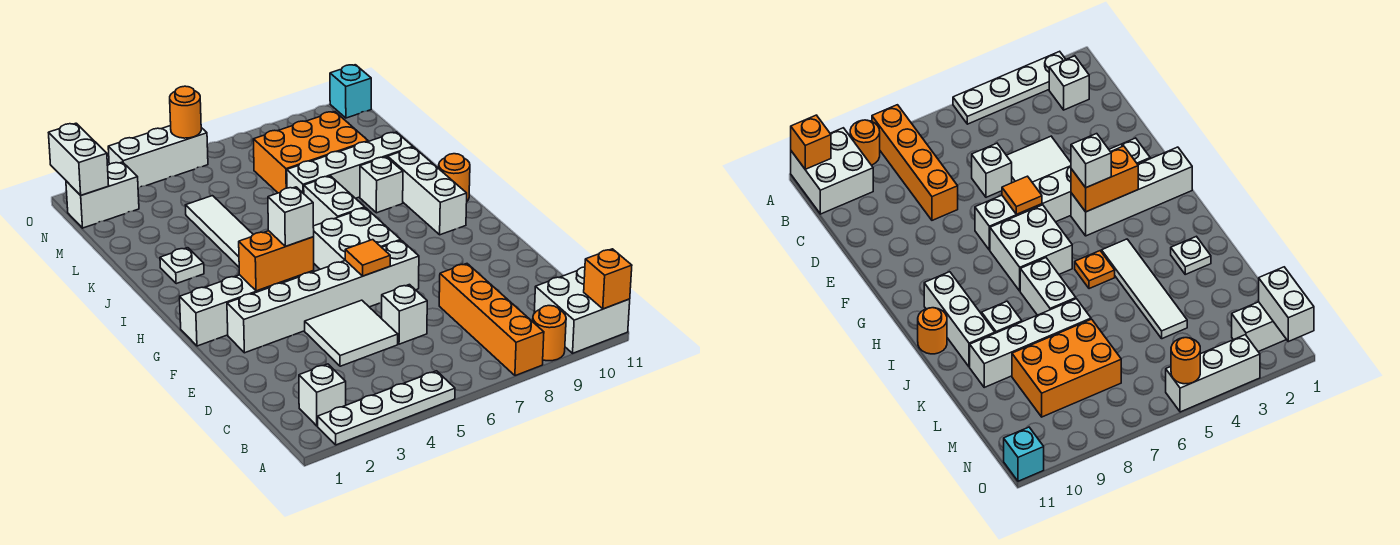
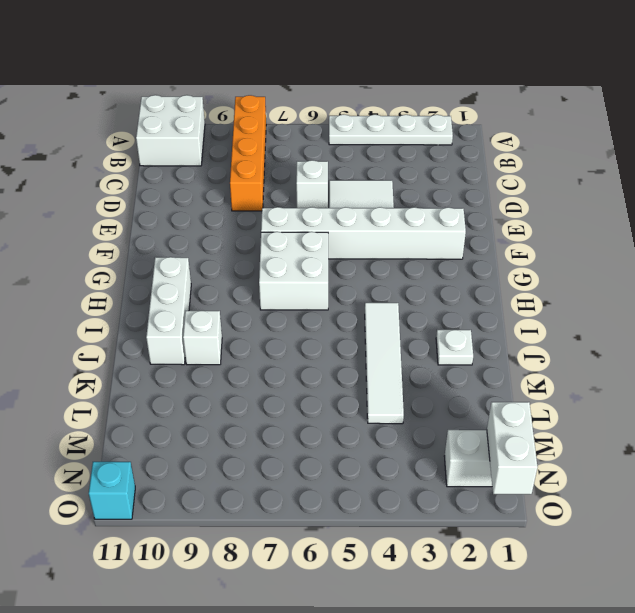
none -> orange 1x1 round brick [533,306,566,361]
none -> white 1x1 brick [299,364,346,426]
none -> white 1x4 brick [180,271,314,346]

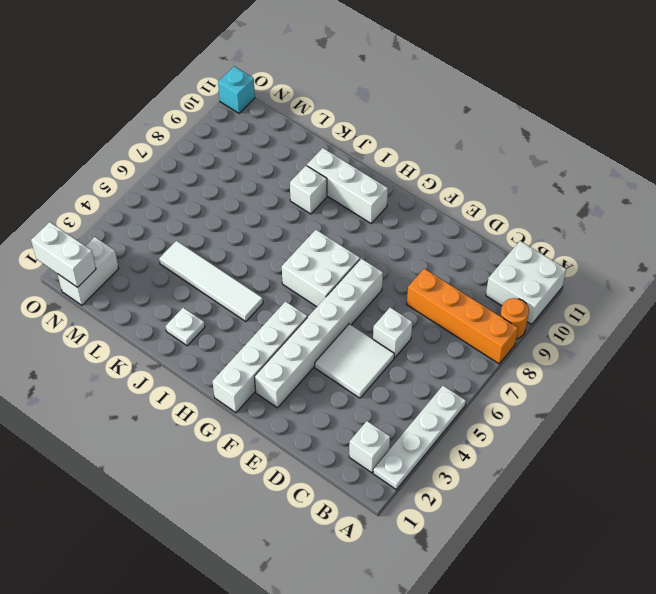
none -> orange 1x1 plate [1075,251,1115,289]
none -> white 1x2 brick [304,176,365,226]
none -> orange 1x1 round brick [439,154,470,201]

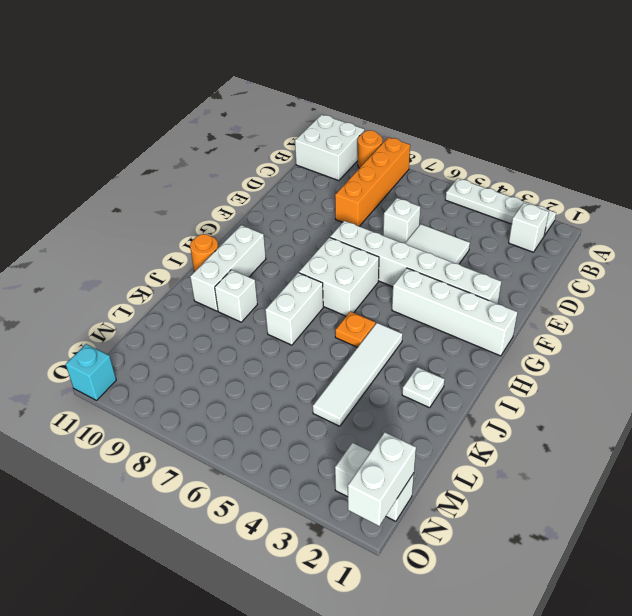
none -> white 1x4 brick [287,132,413,198]
none -> orange 2x3 brick [253,112,368,193]
none -> white 1x3 brick [108,126,208,188]

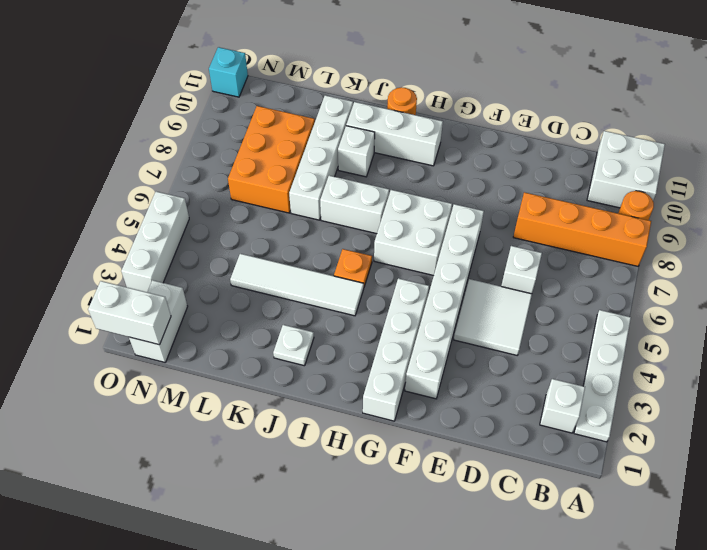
none -> orange 1x1 brick [584,249,632,309]
none -> orange 1x1 tile [345,240,390,276]
none -> orange 1x2 brick [239,231,314,291]

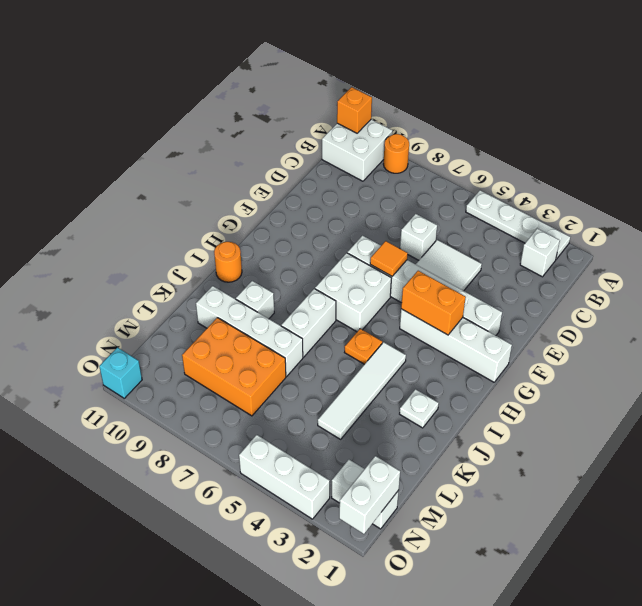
none -> orange 1x4 brick [439,264,544,376]
none -> white 1x3 brick [388,147,467,235]
none -> orange 1x1 round brick [170,86,201,138]

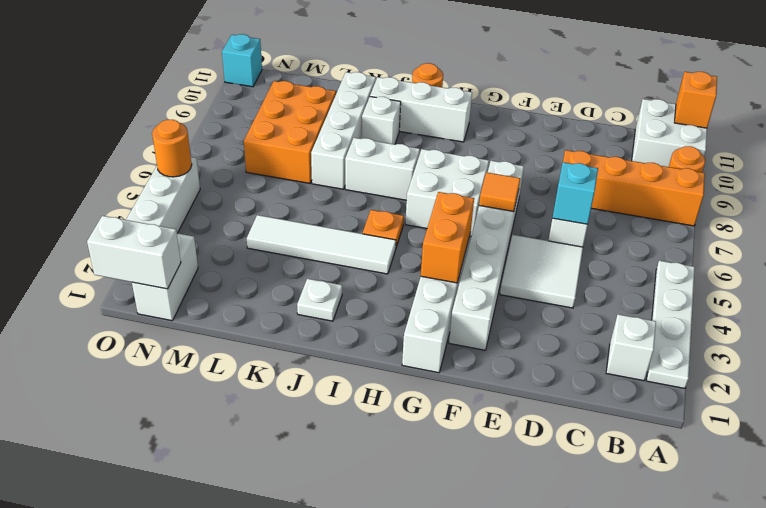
cyan 1x1 brick [553,162,598,225] -> none
none -> white 1x1 brick [268,187,314,246]

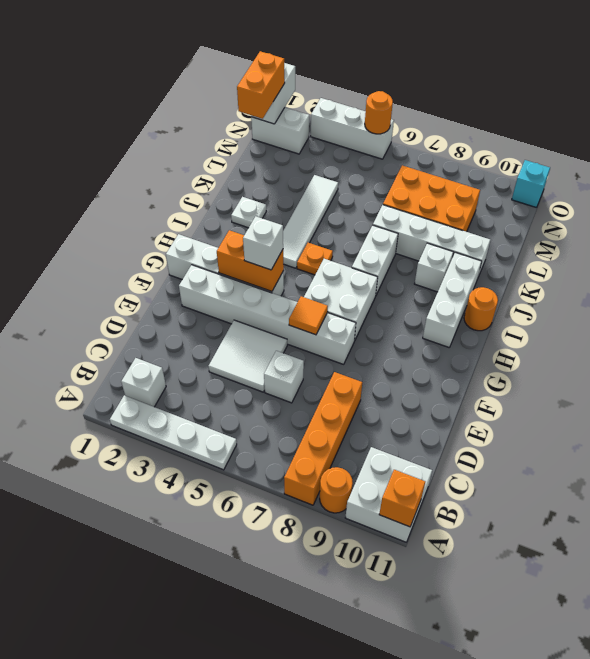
orange 1x2 brick [237,51,285,119] -> none

